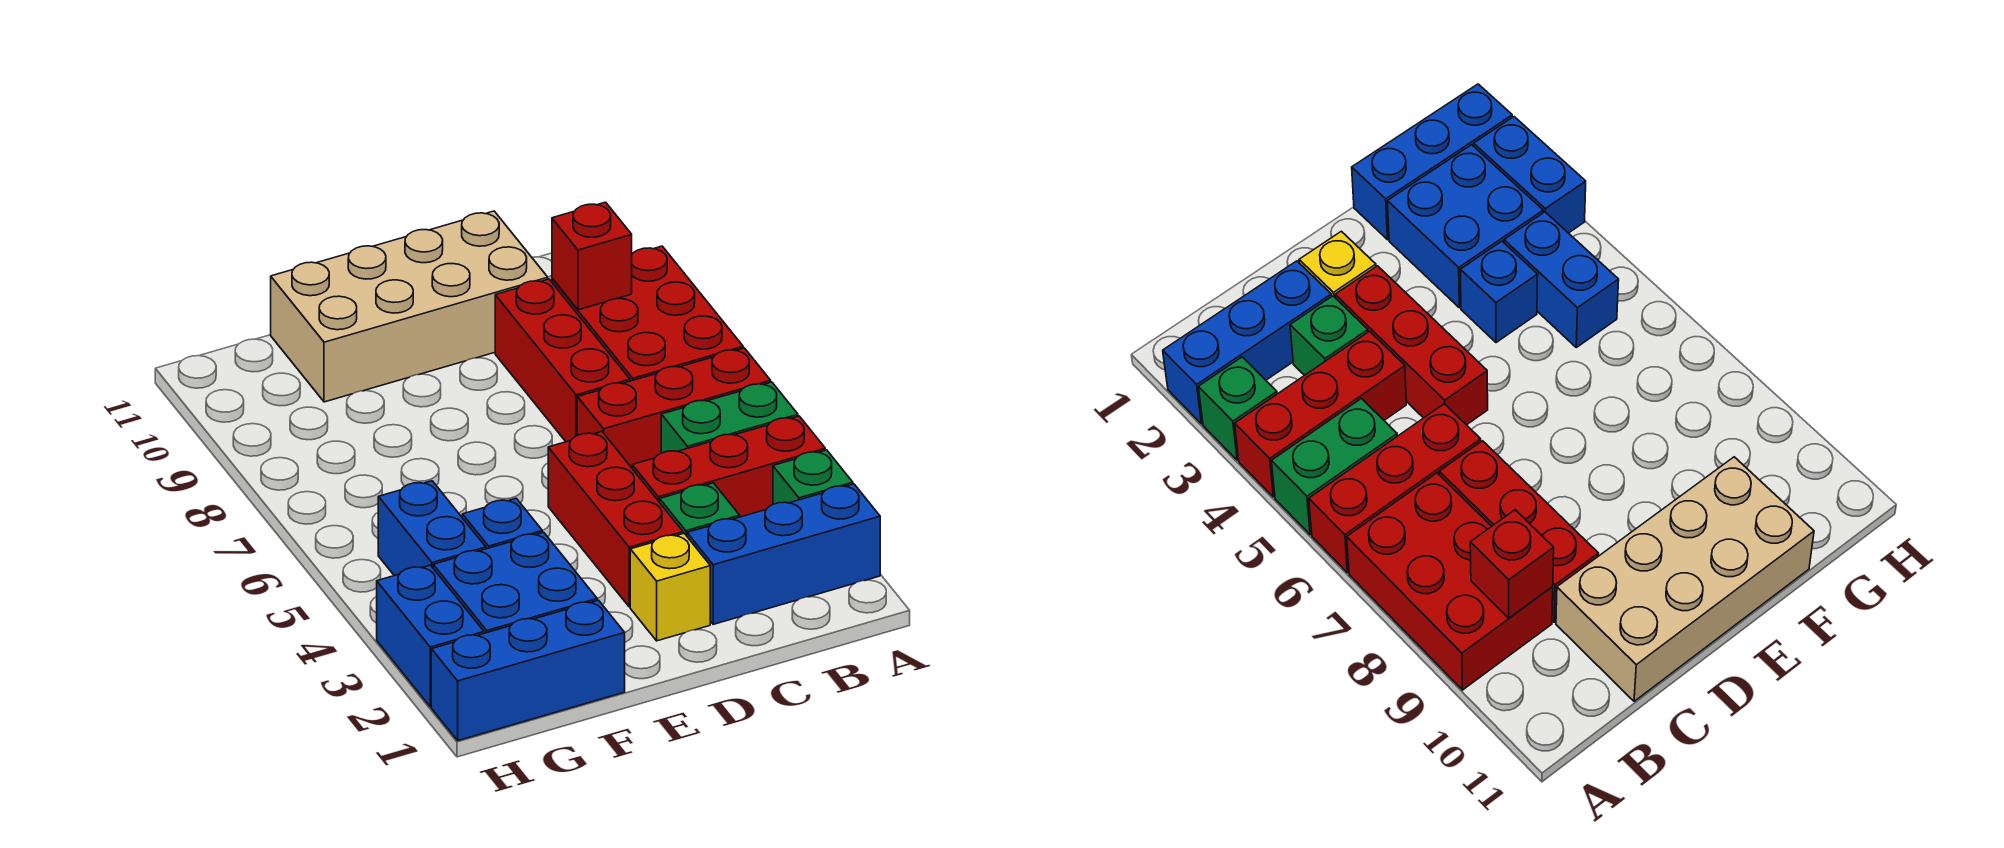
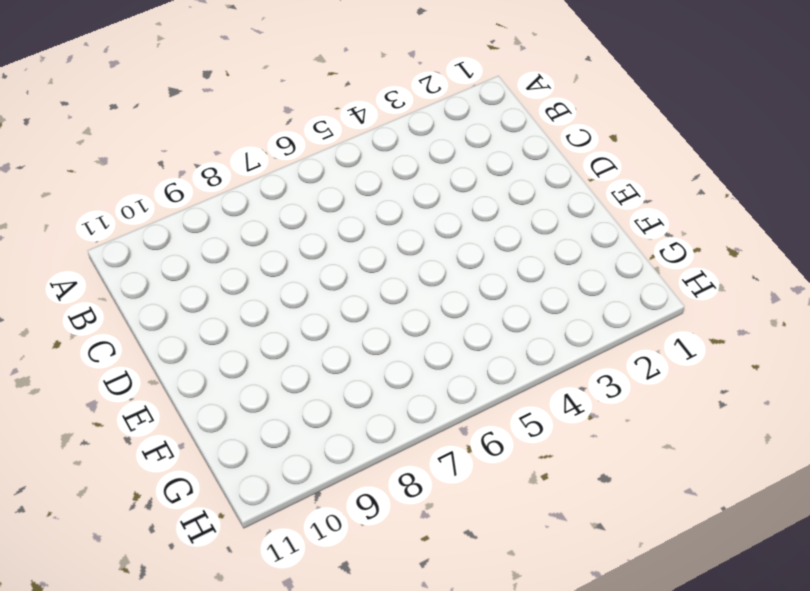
none -> blue 1x3 brick [687,484,880,624]
none -> green 1x1 brick [773,450,853,504]
none -> red 1x3 brick [632,416,825,517]

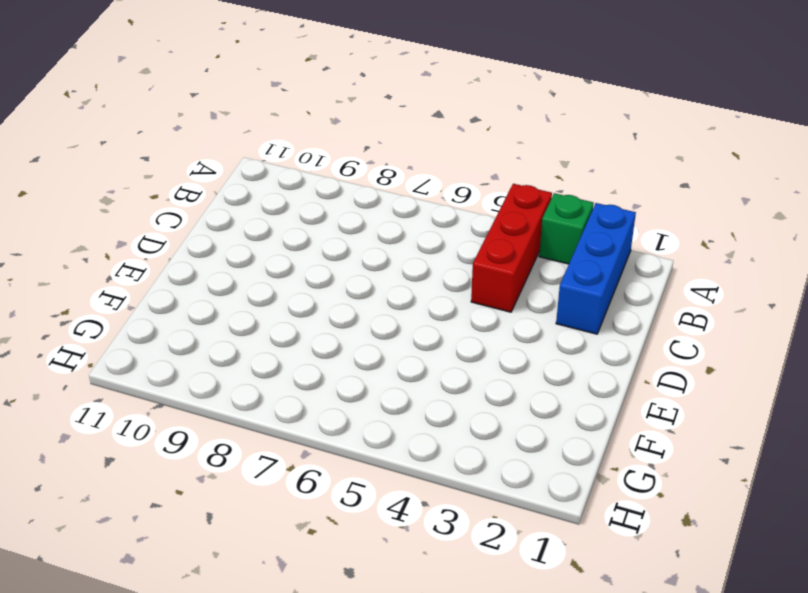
none -> green 1x2 brick [661,382,798,453]
none -> red 1x3 brick [577,348,771,468]
none -> red 2x3 brick [552,246,743,381]

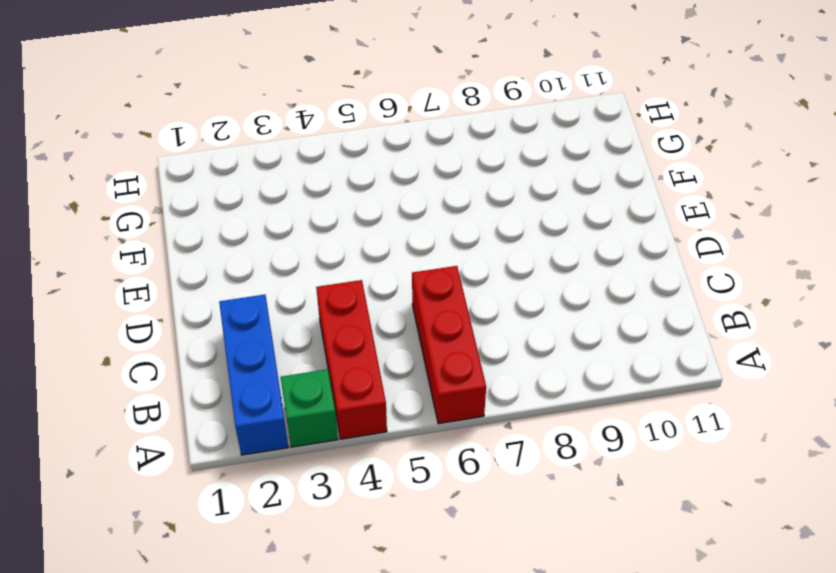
none -> green 1x2 brick [661,382,798,453]
none -> red 2x3 brick [552,246,743,381]
none -> green 1x1 brick [660,483,740,536]

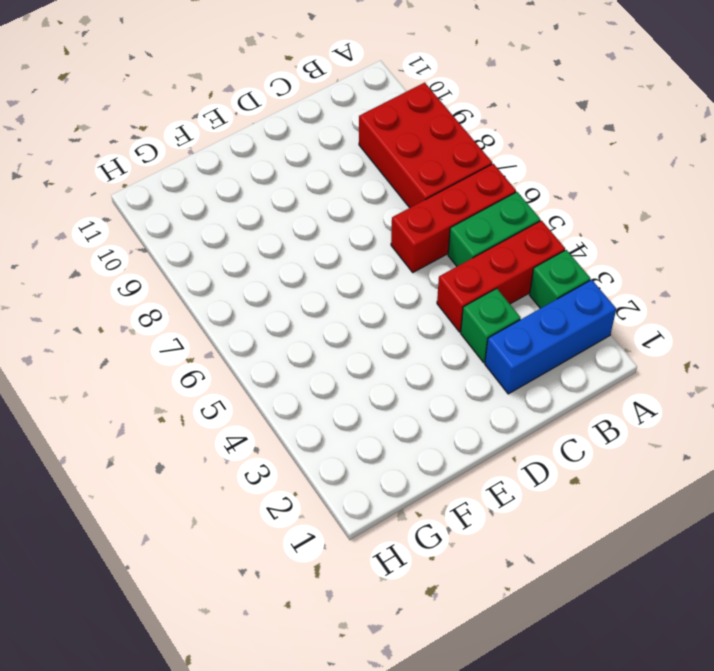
none -> red 1x3 brick [495,279,630,442]
none -> tan 2x4 brick [271,211,548,402]
none -> yellow 1x1 brick [630,534,710,641]

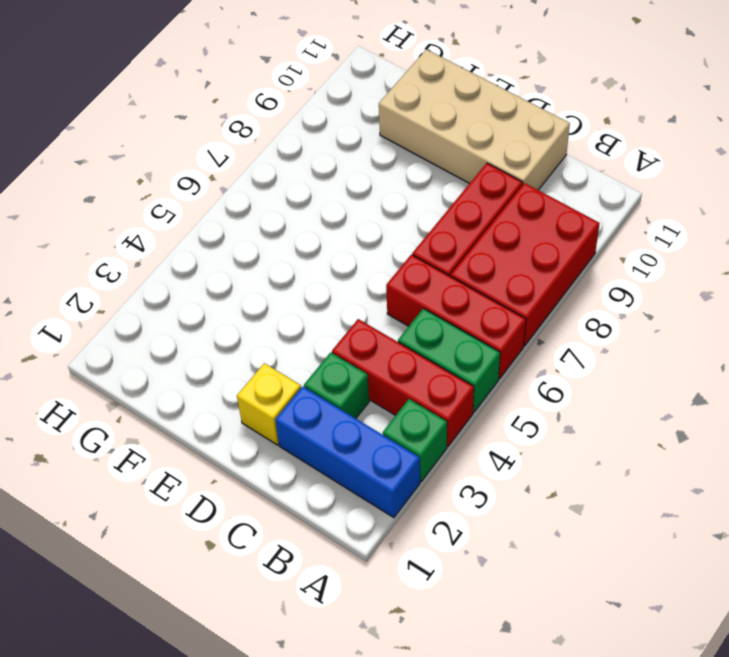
none -> red 1x3 brick [548,432,683,607]
none -> blue 1x3 brick [431,600,625,741]
none -> blue 2x2 brick [433,532,597,633]

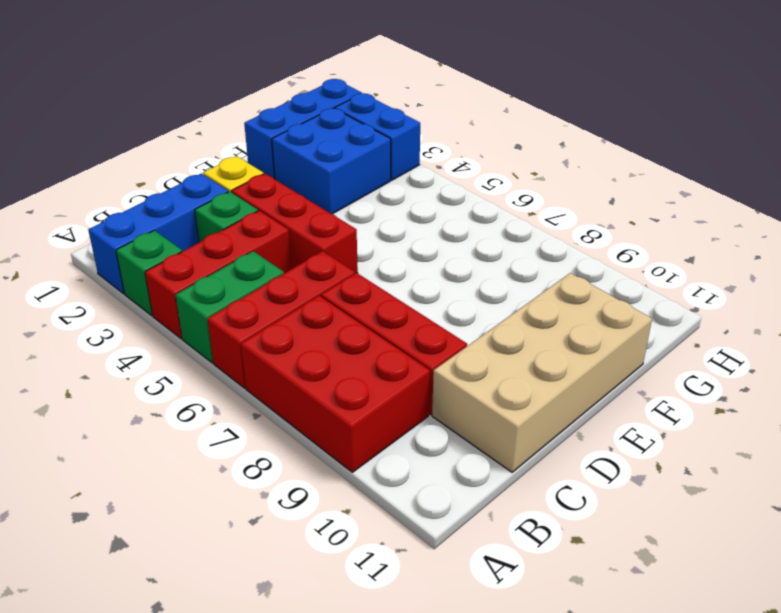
none -> blue 1x1 brick [462,498,542,549]
none -> blue 1x2 brick [378,481,486,576]
none -> red 1x1 brick [552,202,632,310]

